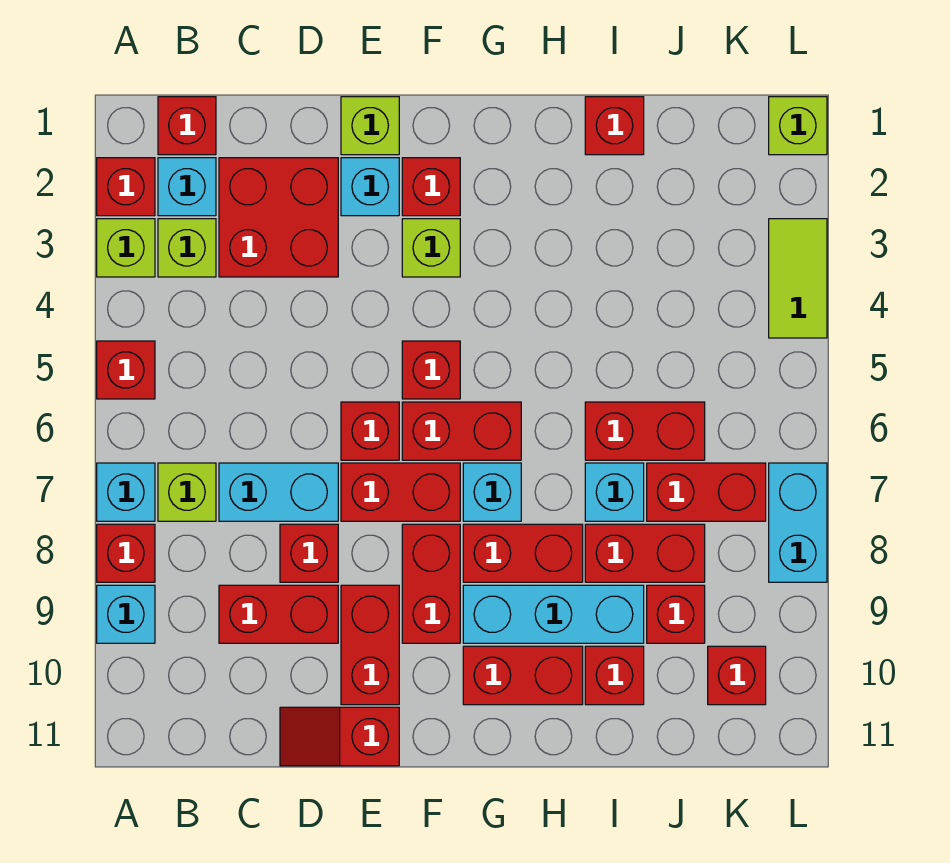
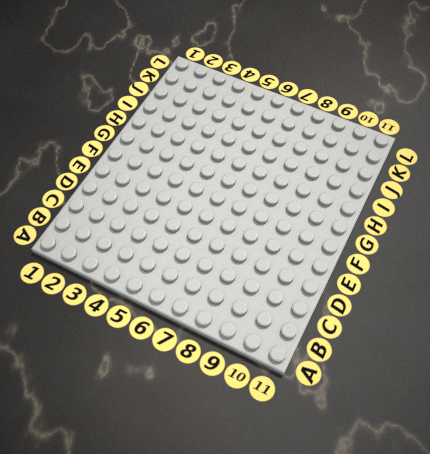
none -> red 1x1 brick [97,158,155,216]
none -> lime 1x1 brick [97,219,155,277]
none -> red 1x1 brick [97,341,155,399]
none -> cyan 1x1 brick [97,463,155,521]

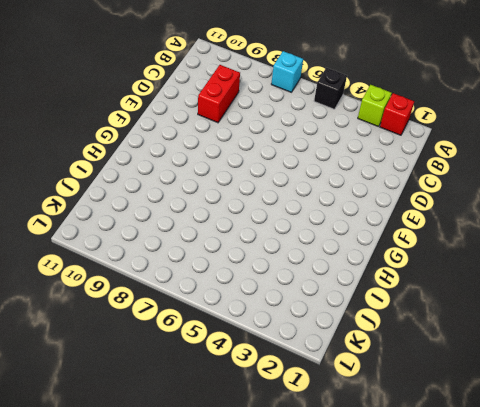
black 1x1 brick [314,68,347,109] -> red 1x1 brick [97,341,155,399]
none -> red 1x1 brick [97,524,155,582]
none -> cyan 1x1 brick [97,585,155,643]
none -> red 1x1 brick [158,97,216,155]
none -> cyan 1x1 brick [158,158,216,216]

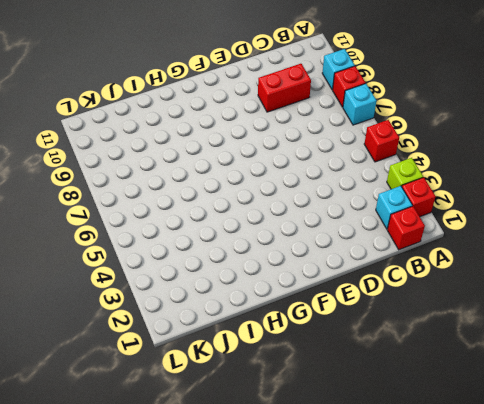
none -> lime 1x1 brick [158,219,216,277]
none -> lime 1x1 brick [158,463,216,521]
none -> red 2x2 brick [219,158,338,277]
none -> cyan 1x2 brick [219,463,338,521]

